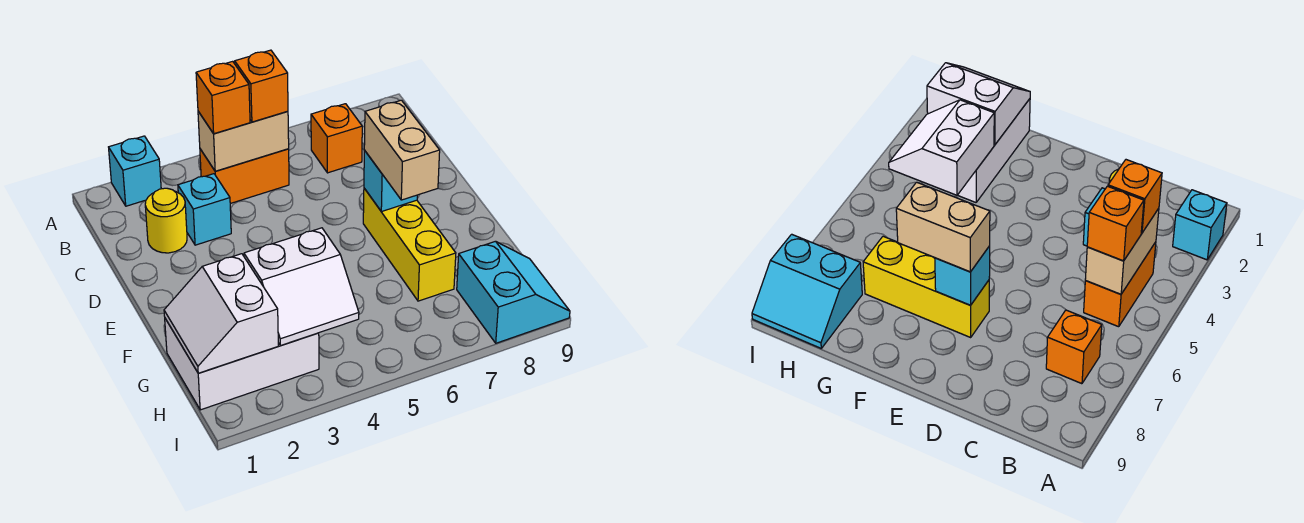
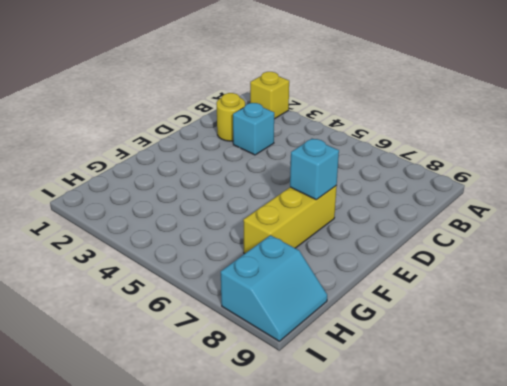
yellow 1x1 brick [250,72,289,119] -> cyan 1x1 brick [109,136,161,206]
none -> orange 1x2 brick [200,149,289,204]
none -> orange 1x1 brick [311,104,362,173]
none -> white 2x3 brick [165,319,319,410]

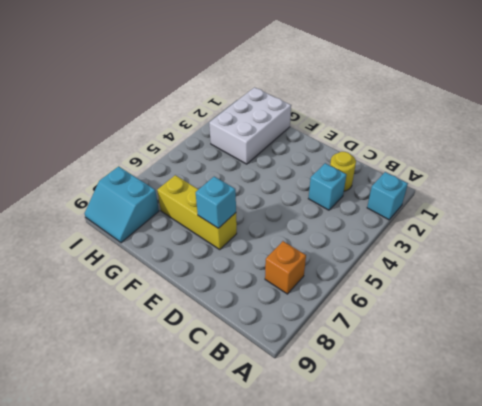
none -> orange 1x2 brick [200,149,289,204]
none -> tan 1x2 brick [198,111,289,171]
none -> white 2x2 slope [164,254,278,373]

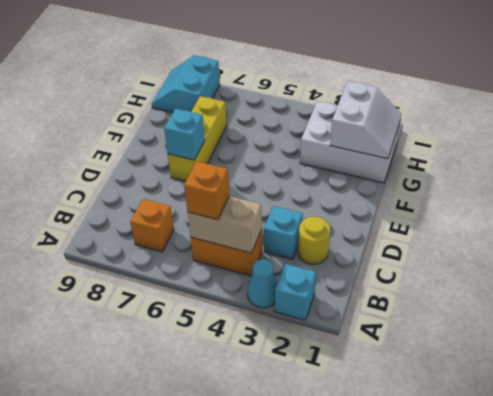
cyan 1x1 cone [247,259,277,308] -> none
none -> white 2x2 slope [244,228,359,346]
none -> orange 1x1 brick [196,61,250,134]
none -> tan 1x2 brick [364,100,440,200]

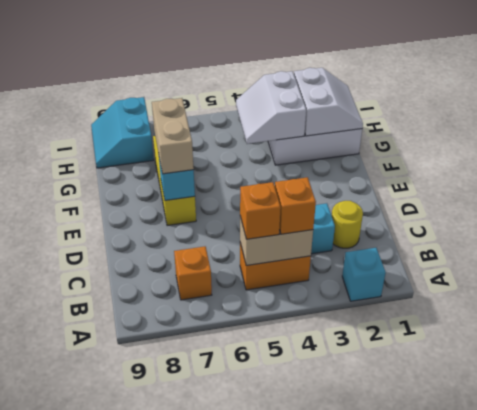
white 2x2 slope [236,71,306,144] -> white 2x2 slope turned to [244,228,359,346]

